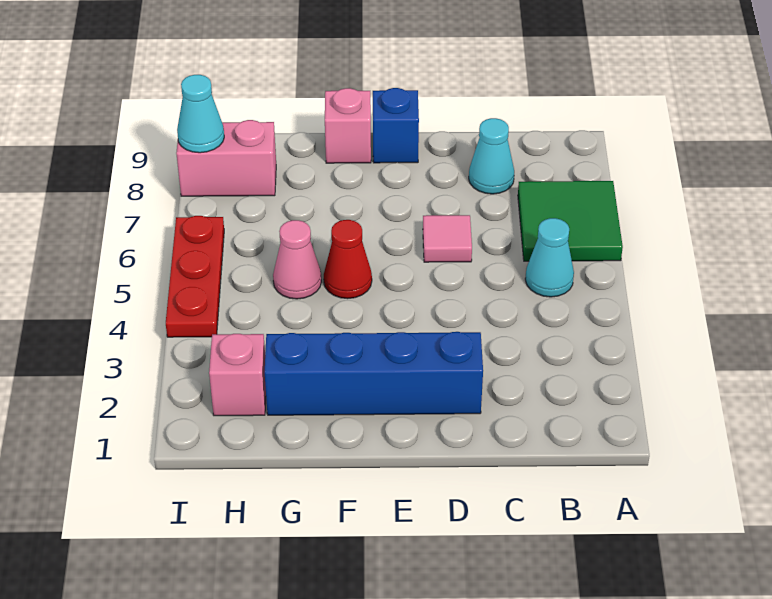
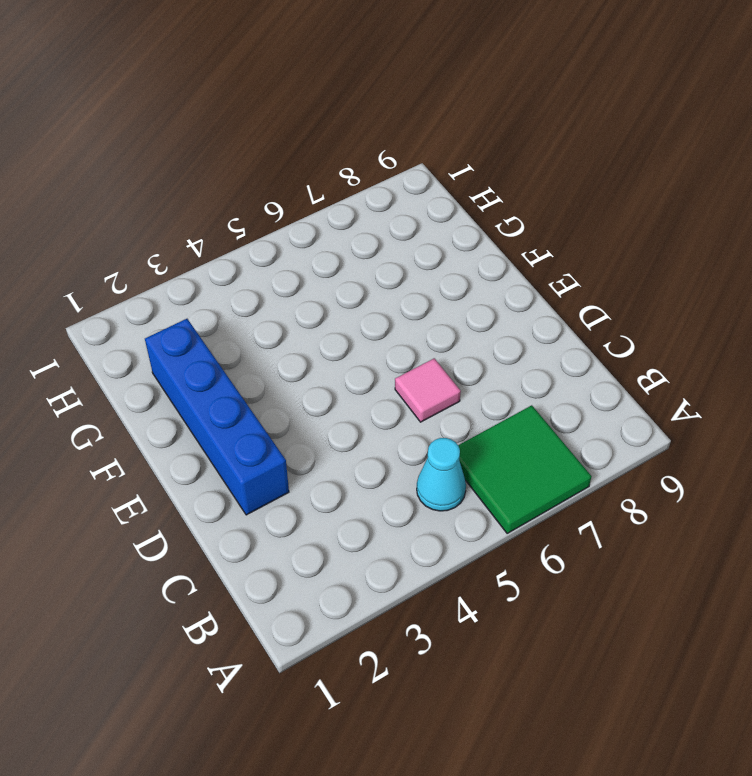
none -> cyan 1x1 cone [469,118,514,194]
none -> blue 1x1 brick [373,88,419,163]
none -> red 1x1 cone [324,220,372,299]

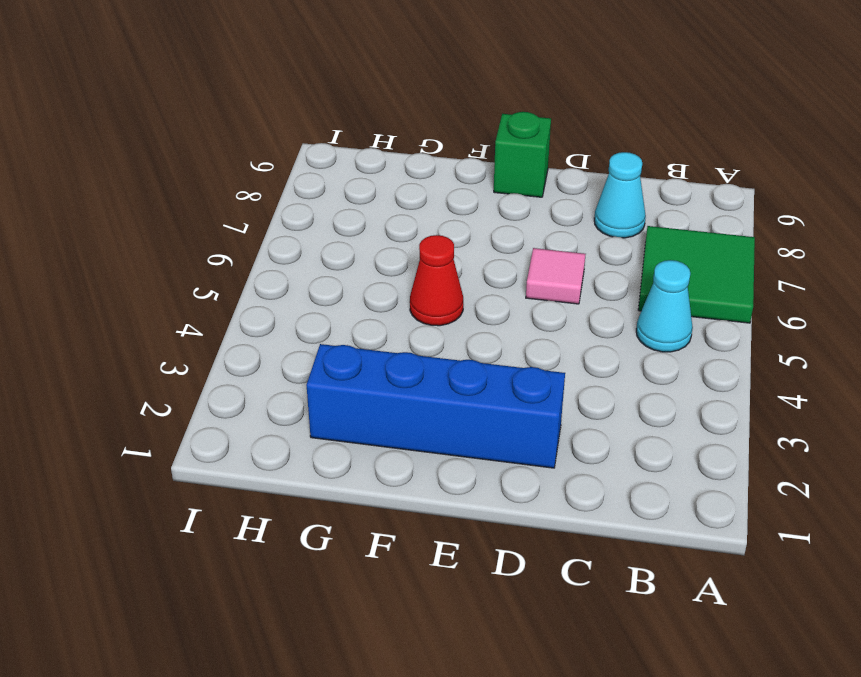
green 1x1 brick [494,112,551,197] -> blue 1x1 brick [373,88,419,163]
none -> pink 1x1 brick [325,88,371,163]
none -> pink 1x1 cone [273,220,321,299]
none -> pink 1x1 brick [209,334,266,416]

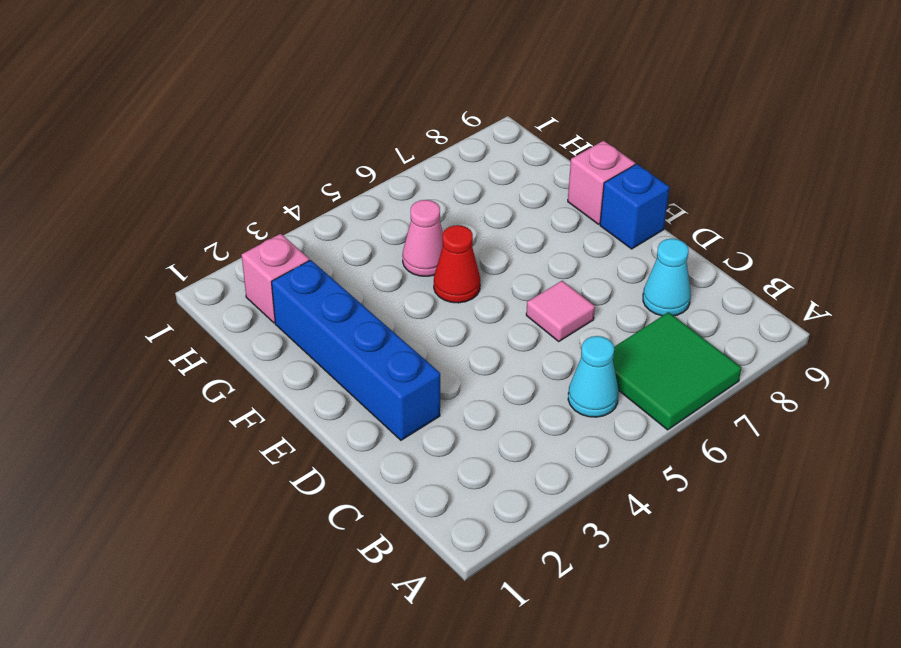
none -> pink 1x2 brick [176,120,276,196]
none -> red 1x3 plate [166,216,224,337]
none -> cyan 1x1 cone [177,75,224,153]

